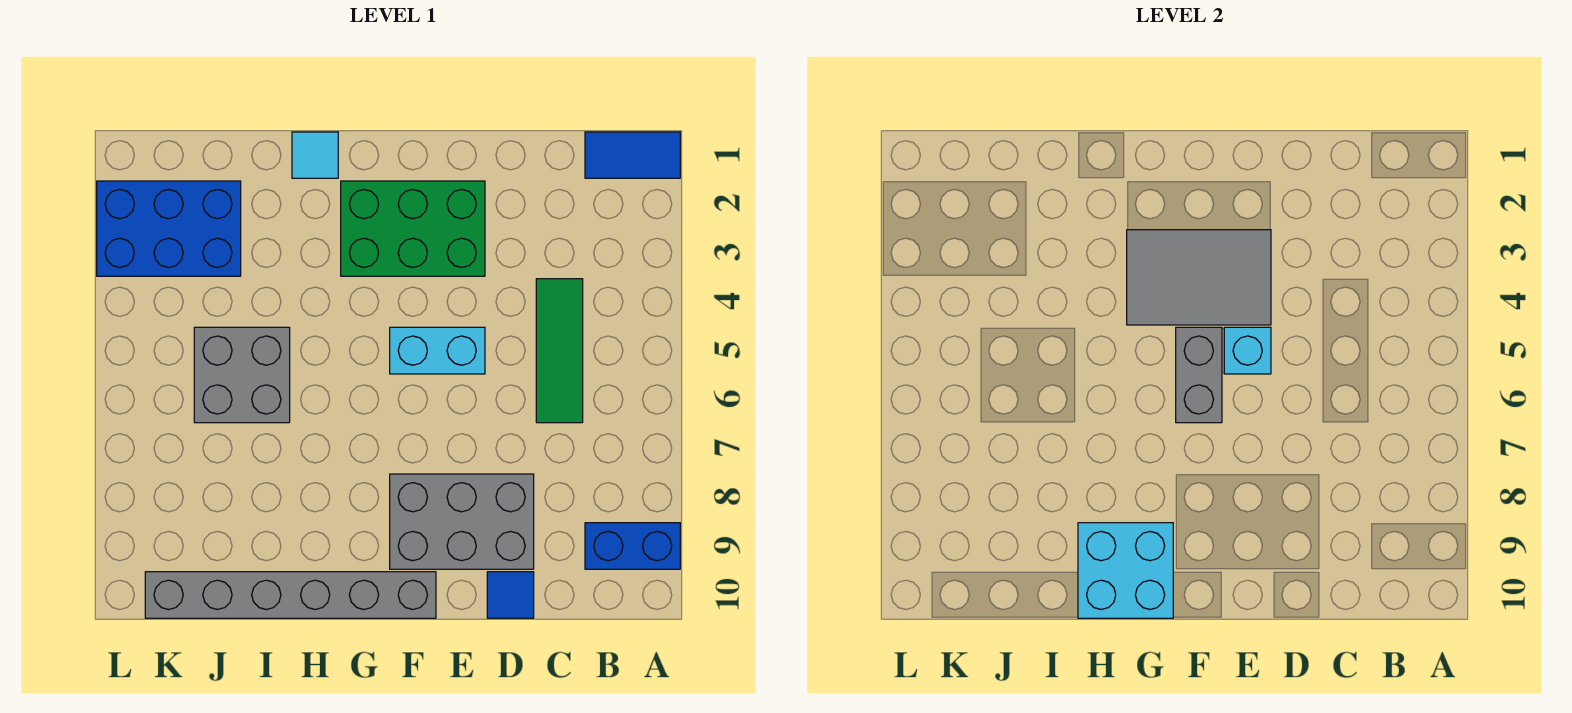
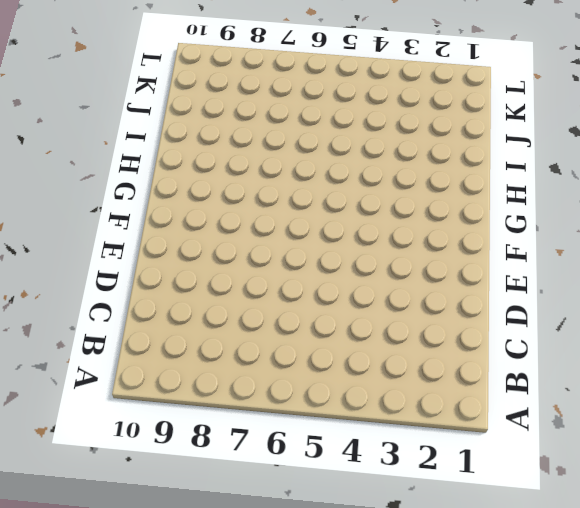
none -> blue 1x2 tile [585,132,680,178]
none -> blue 1x2 brick [585,523,680,569]
none -> green 1x3 tile [536,279,583,423]

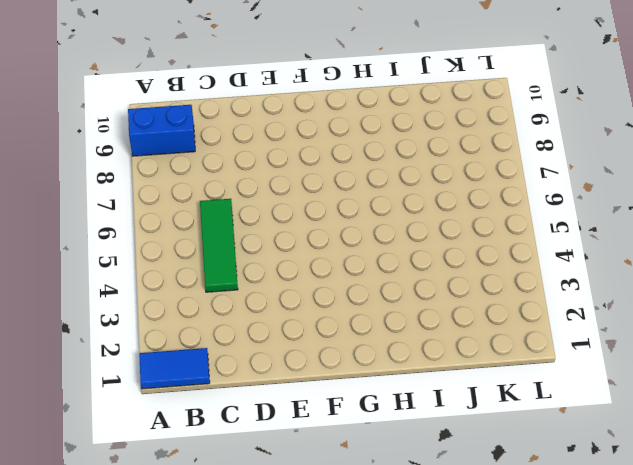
none -> grey 2x3 brick [390,474,534,569]
none -> blue 1x1 tile [487,572,534,618]
none -> green 2x3 brick [341,181,485,276]

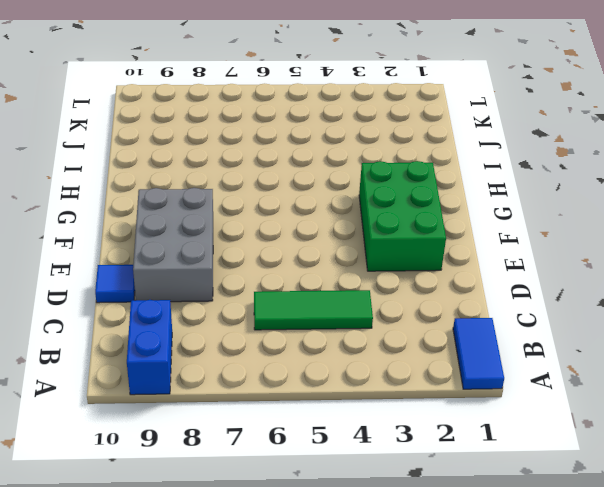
none -> cyan 1x2 brick [390,327,485,374]
none -> grey 1x6 brick [145,572,436,618]
none -> cyan 1x1 tile [292,132,338,178]

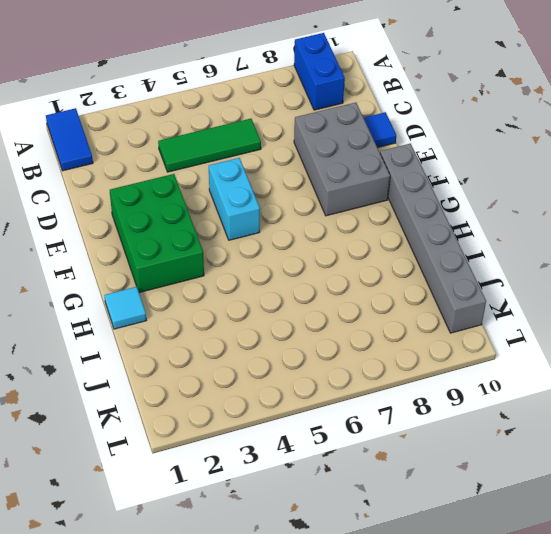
none -> grey 2x2 brick [194,327,290,423]
none -> blue 2x3 brick [97,181,241,276]
none -> grey 2x3 tile [1127,230,1271,325]

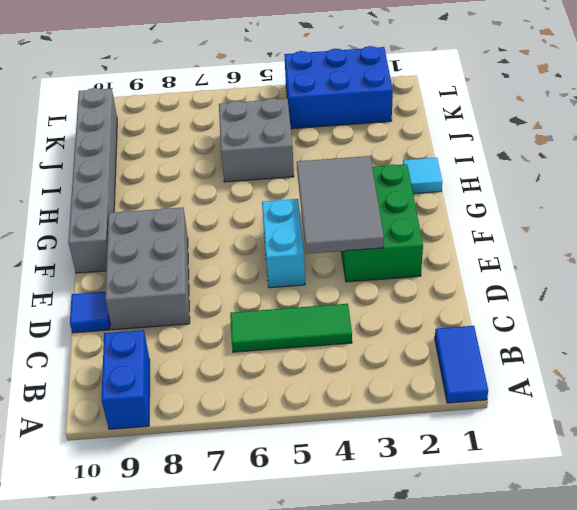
blue 2x3 brick [284,46,393,129] -> blue 2x3 brick turned to [97,181,241,276]
none -> cyan 1x1 brick [1224,327,1271,374]
none -> grey 1x2 brick [1176,327,1222,423]
none -> cyan 2x2 brick [1078,523,1173,618]

